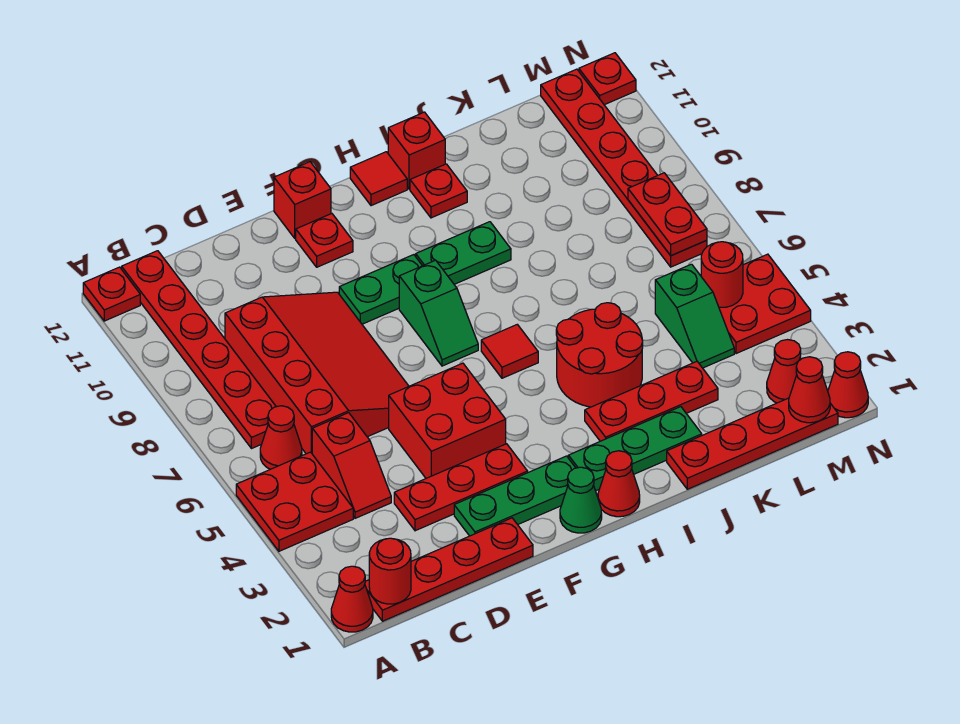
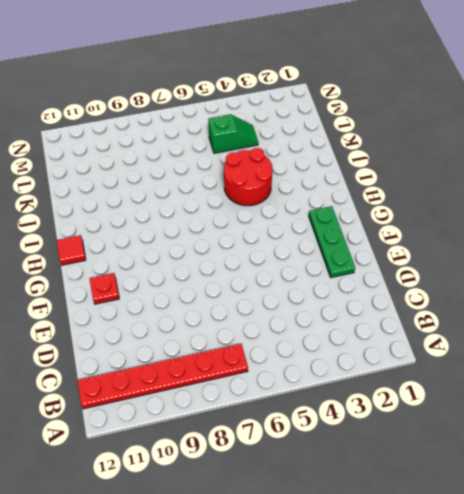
none -> red 1x1 cone [331,566,373,632]
none -> red 2x2 plate [236,452,353,551]
none -> red 1x1 plate [83,267,140,321]
none -> red 1x4 plate [365,518,533,621]

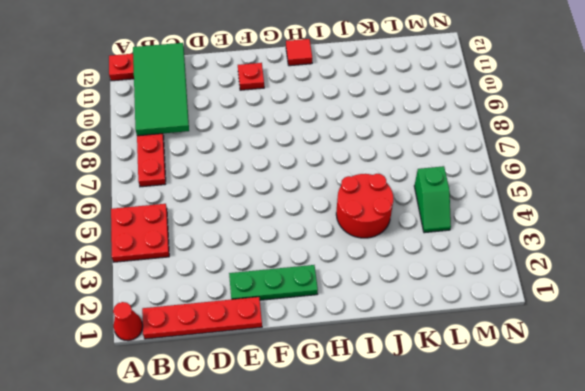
green 2x4 tile [133,43,189,136] -> none
none -> red 1x1 cone [260,406,302,469]
none -> red 1x2 slope [312,413,391,518]
none -> red 3x4 slope [225,292,409,454]
none -> red 1x3 plate [394,444,528,531]

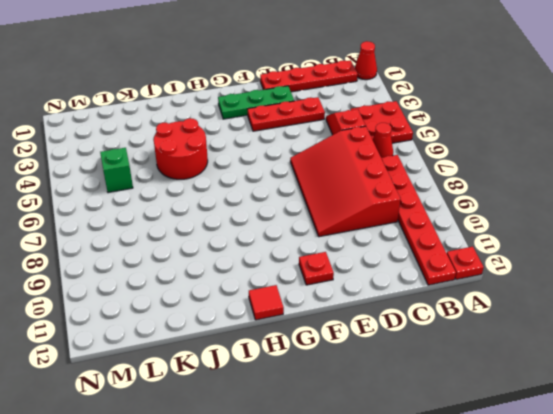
none -> red 2x2 brick [389,363,506,478]
none -> green 1x2 plate [339,255,422,324]
none -> red 1x1 brick [274,162,331,238]
none -> green 1x1 cone [560,467,602,533]

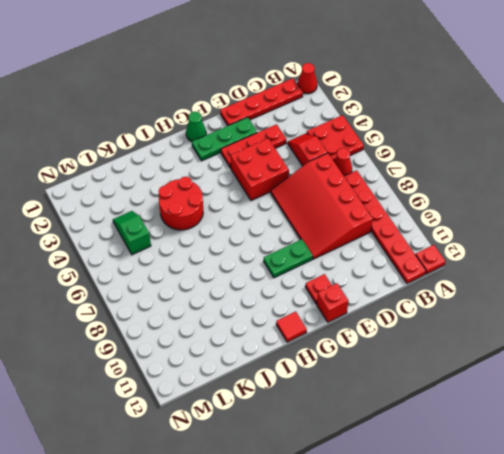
none -> green 1x2 slope [399,260,478,366]
none -> red 1x1 cone [598,451,640,517]
none -> green 1x3 plate [568,407,702,491]
none -> red 1x1 tile [481,324,538,378]

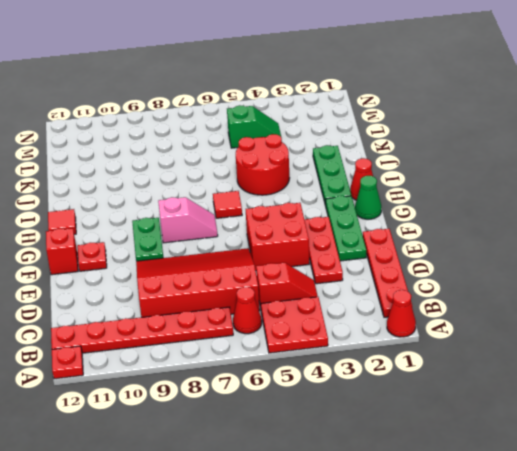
pink 1x2 slope [158,197,218,243] -> green 1x2 slope [399,260,478,366]
none -> green 1x2 plate [416,222,511,284]
none -> red 1x3 plate [585,362,718,441]
none -> red 1x1 plate [410,164,467,218]
none -> red 1x1 brick [388,112,445,189]

